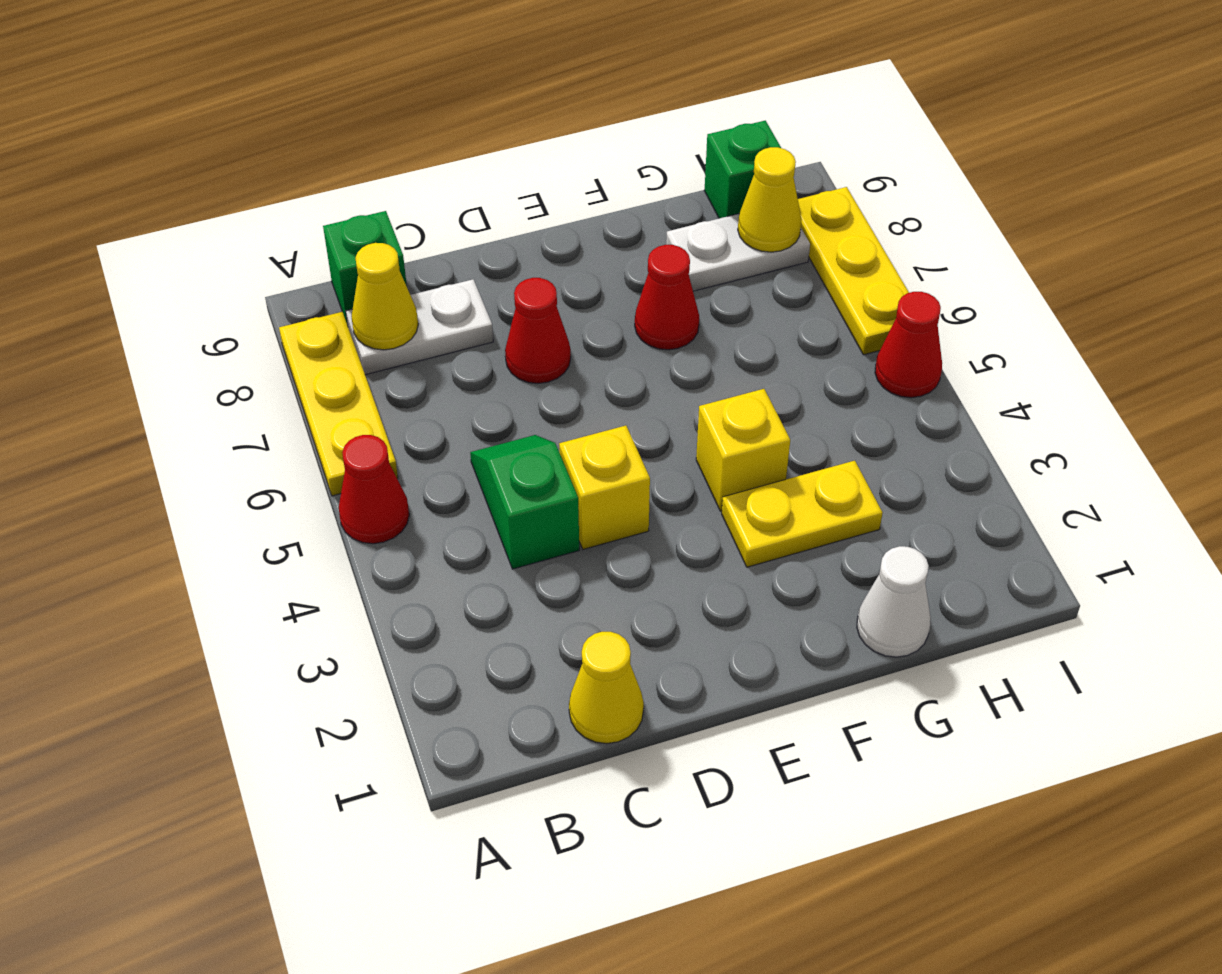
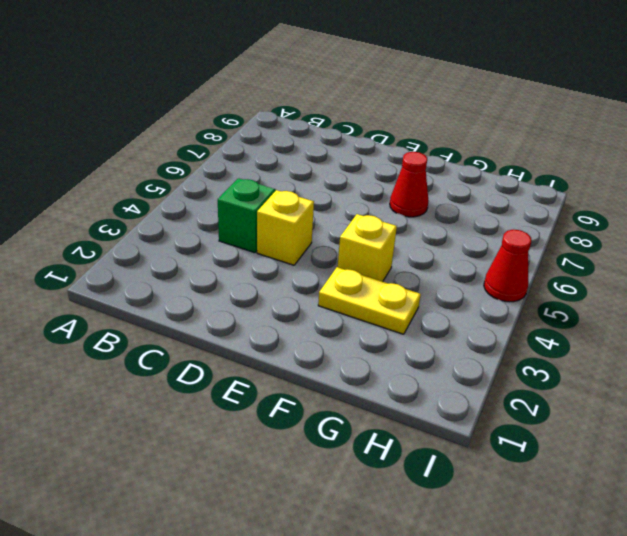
none -> red 1x1 cone [339,435,409,544]
none -> yellow 1x3 plate [279,312,398,496]
none -> white 1x2 plate [346,279,493,375]

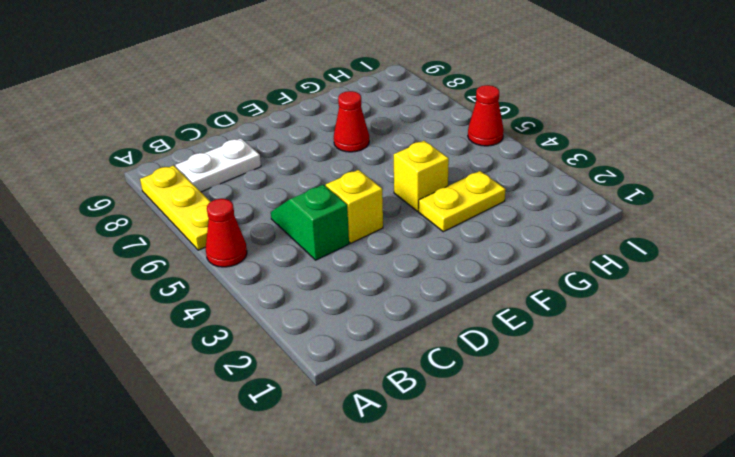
none -> green 1x1 brick [323,211,407,326]
none -> yellow 1x1 cone [569,632,644,744]
none -> red 1x1 cone [505,278,571,383]

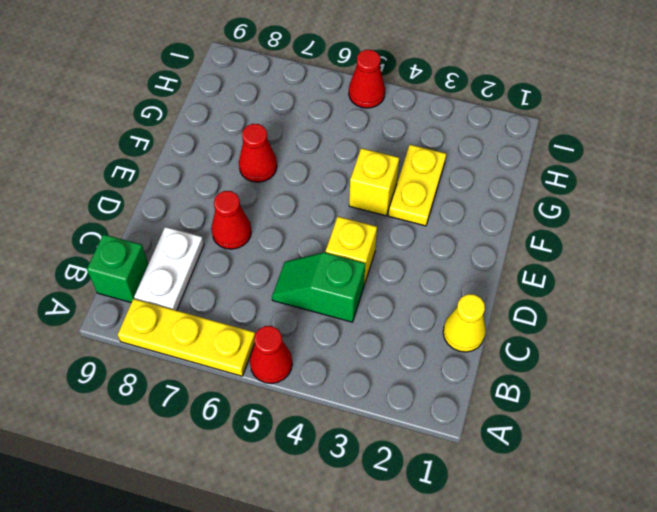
none -> white 1x1 cone [857,546,931,657]
none -> white 1x2 plate [666,214,810,291]
none -> green 1x1 brick [705,121,781,218]

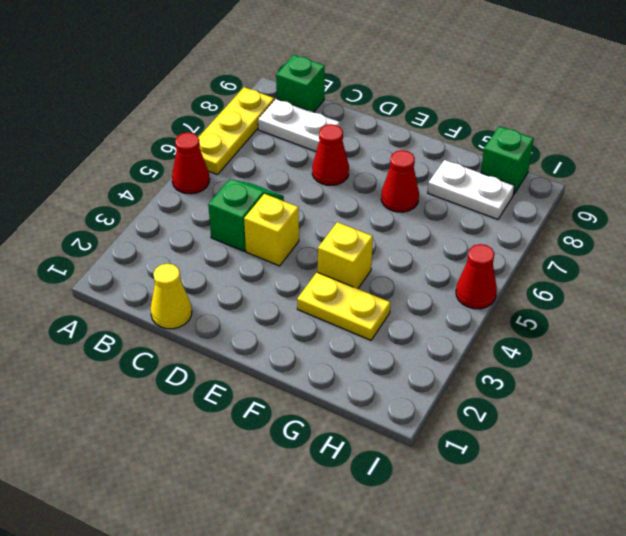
none -> white 1x1 cone [857,546,931,657]
none -> yellow 1x3 plate [798,187,909,355]
none -> yellow 1x1 cone [351,243,418,350]

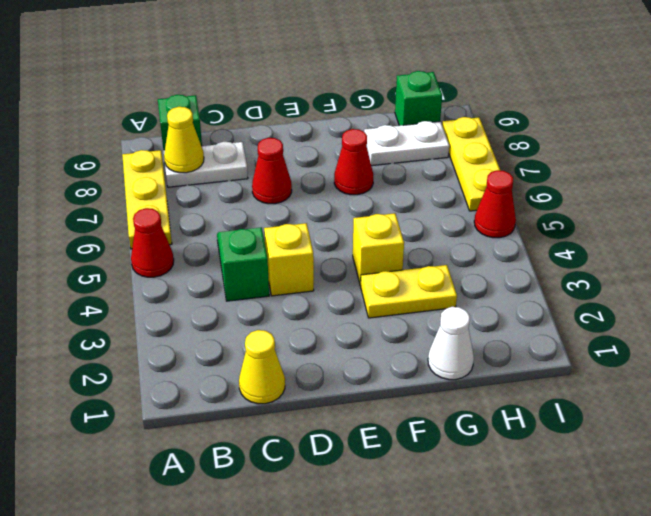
none -> yellow 1x1 cone [738,147,802,252]

